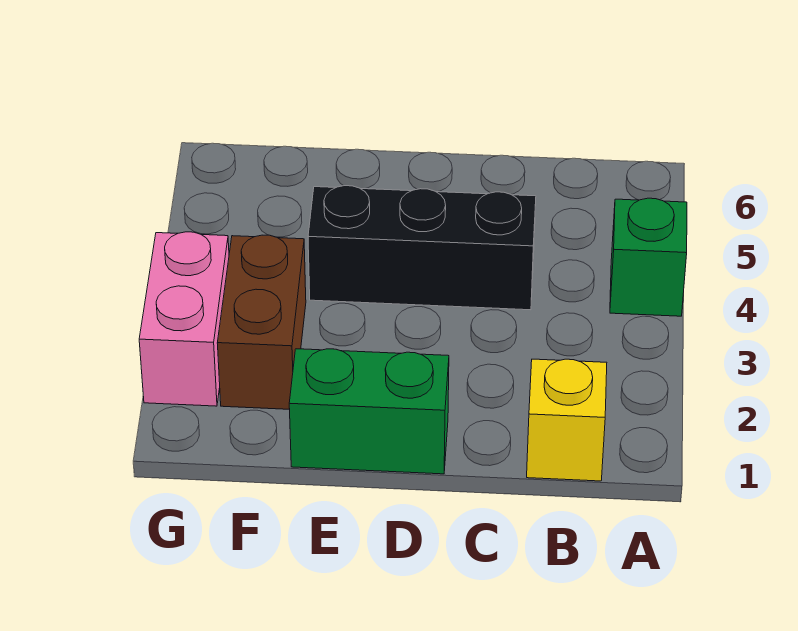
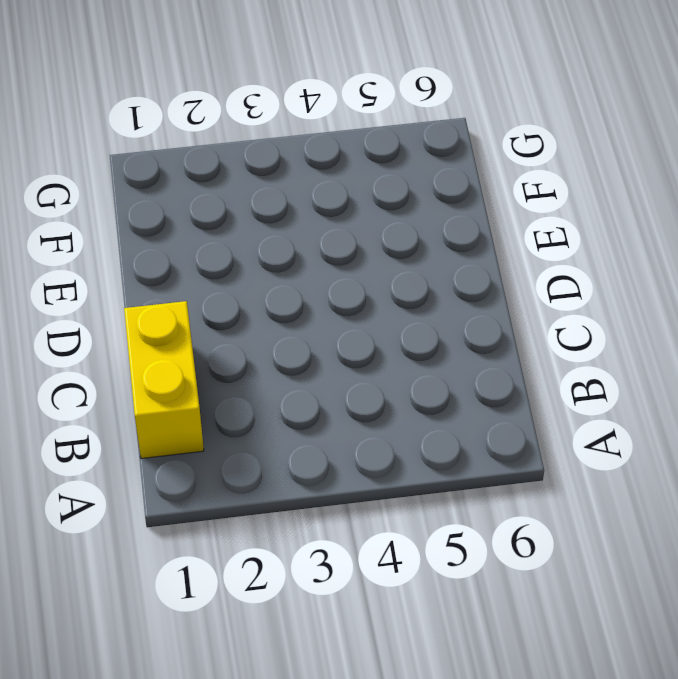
yellow 1x2 brick [124,301,204,459] -> yellow 1x1 brick [527,359,607,481]
none -> green 1x1 brick [610,198,687,316]
none -> black 1x3 brick [308,186,536,310]

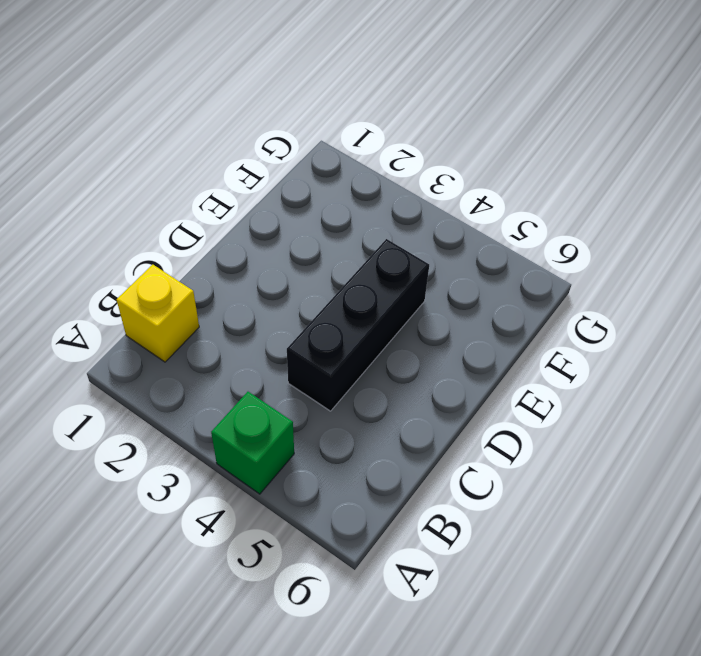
none -> green 1x2 brick [289,349,449,474]
none -> brown 1x2 brick [217,235,306,409]

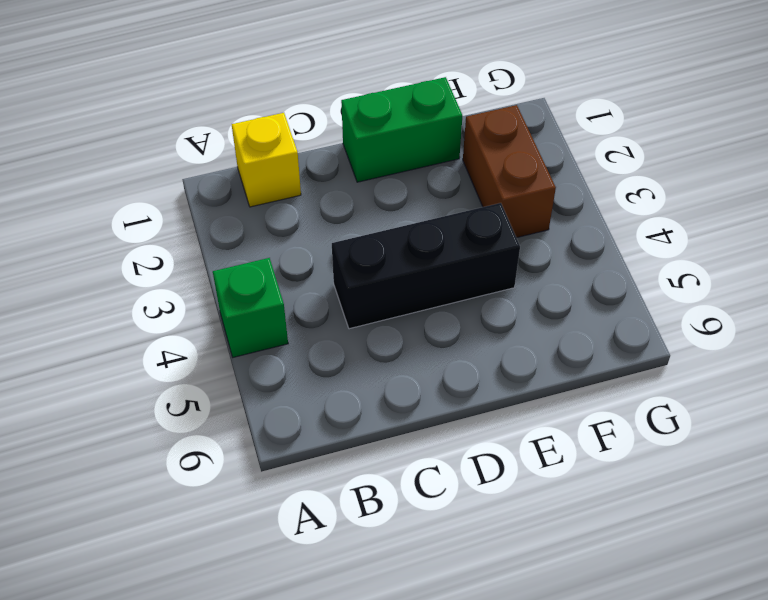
none -> pink 1x2 brick [139,232,229,406]

